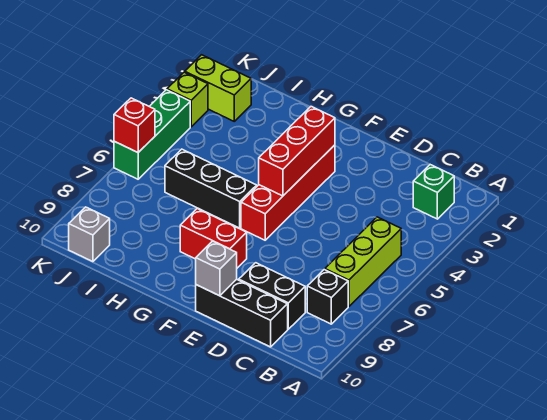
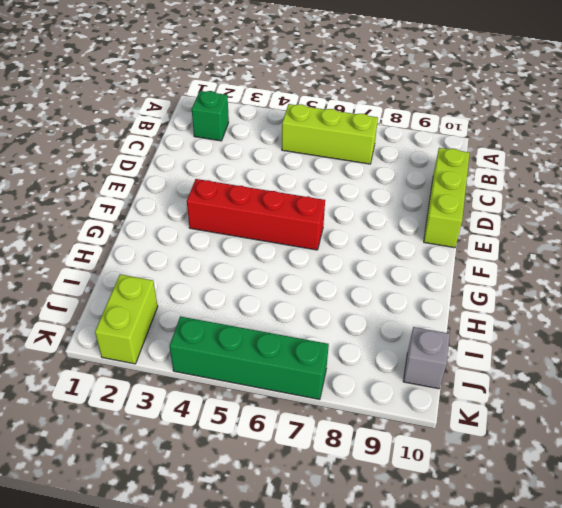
lime 1x3 brick [424,148,469,248] -> black 1x3 brick [196,279,288,347]
green 1x4 brick [169,316,329,399] -> green 1x3 brick [114,90,190,179]
none -> black 1x1 brick [307,270,348,324]
none -> black 1x2 brick [239,263,305,329]
none -> red 1x2 brick [180,209,247,268]

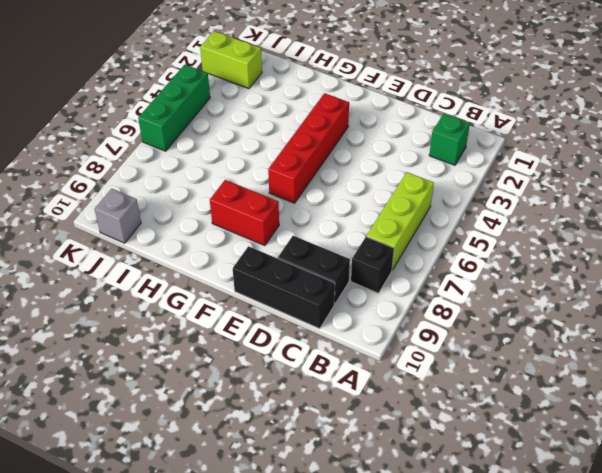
none -> black 1x3 brick [165,149,257,228]
none -> lime 1x1 brick [167,72,208,127]
none -> grey 1x1 brick [196,241,237,296]

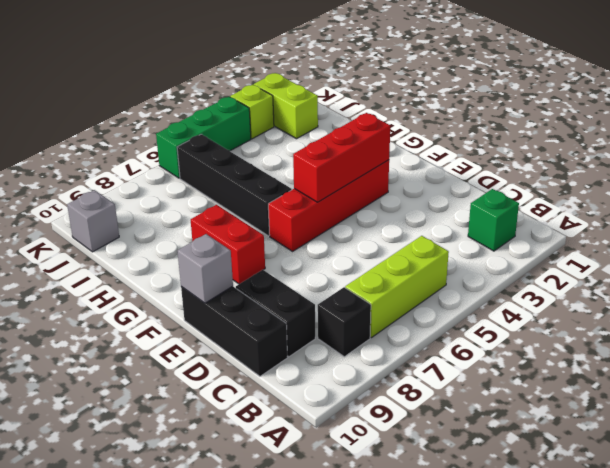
black 1x4 brick [177,134,292,236] -> black 1x3 brick [165,149,257,228]
none -> red 1x1 brick [114,98,155,152]

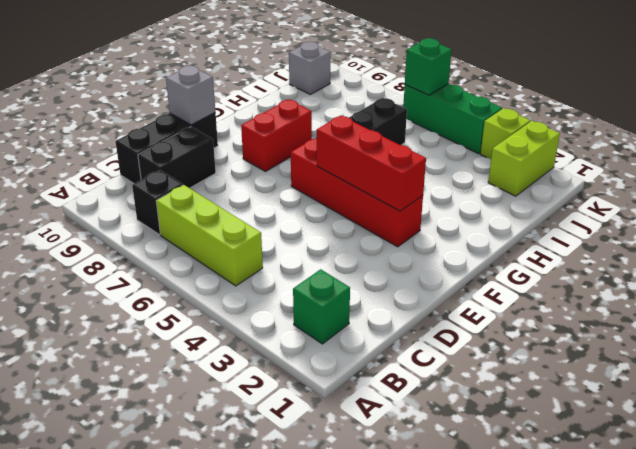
green 1x1 brick [405,38,452,95] -> red 1x1 brick [114,98,155,152]

